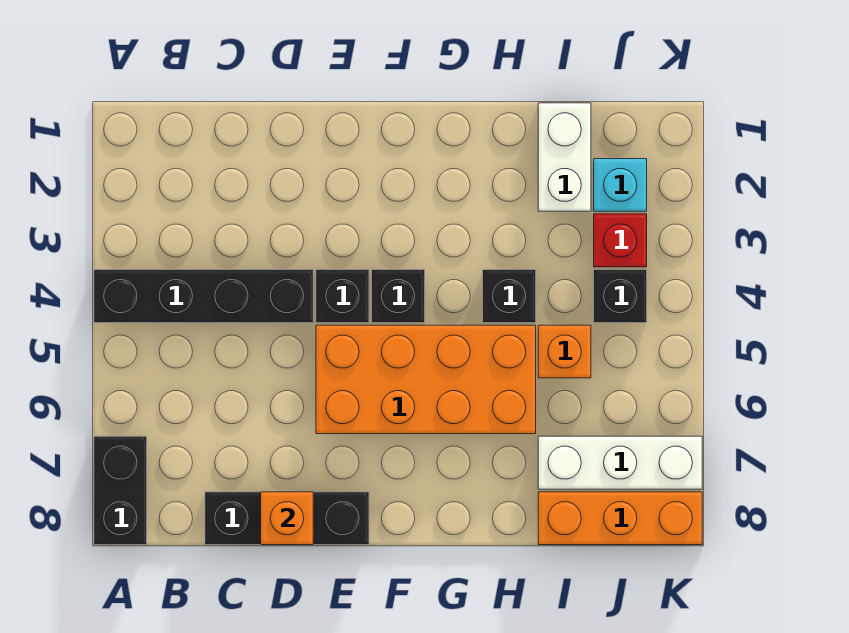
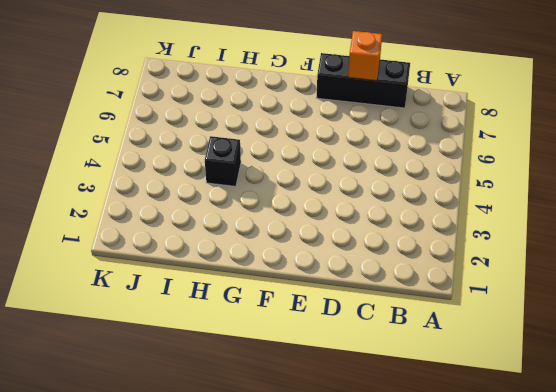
none -> black 1x4 brick [94,270,313,323]
none -> black 1x2 brick [94,436,147,545]
none -> black 1x1 brick [316,270,369,323]

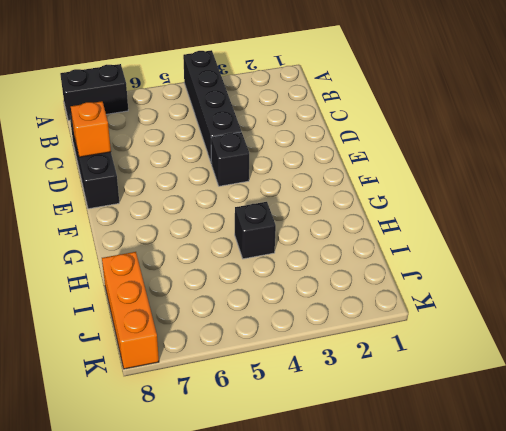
none -> orange 2x4 brick [316,325,536,434]
none -> black 1x1 brick [372,270,425,323]
none -> white 1x2 brick [538,103,591,211]

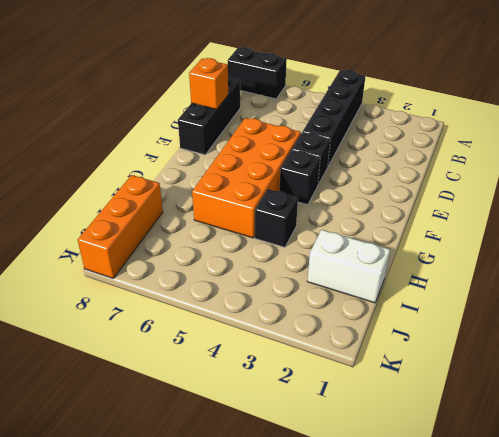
none -> orange 1x1 brick [538,325,591,378]
none -> white 1x3 brick [538,436,702,489]
none -> cyan 1x1 brick [594,159,647,211]

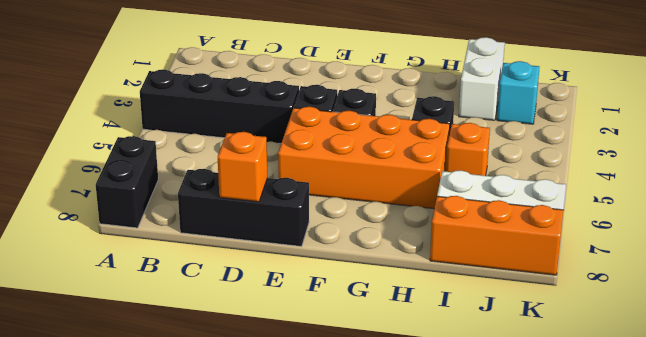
none -> red 1x1 brick [594,214,647,267]
none -> black 1x1 brick [594,270,647,323]

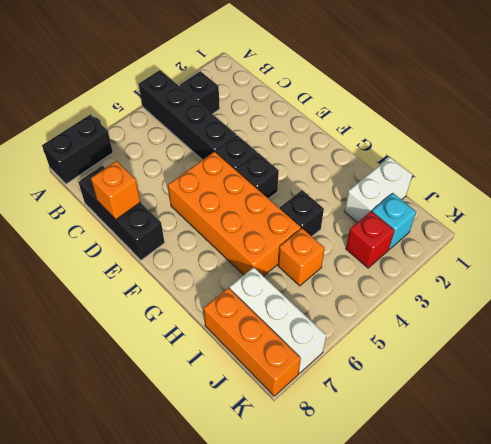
black 1x1 brick [180,71,220,114] -> black 1x1 brick moved to [594,270,647,323]

